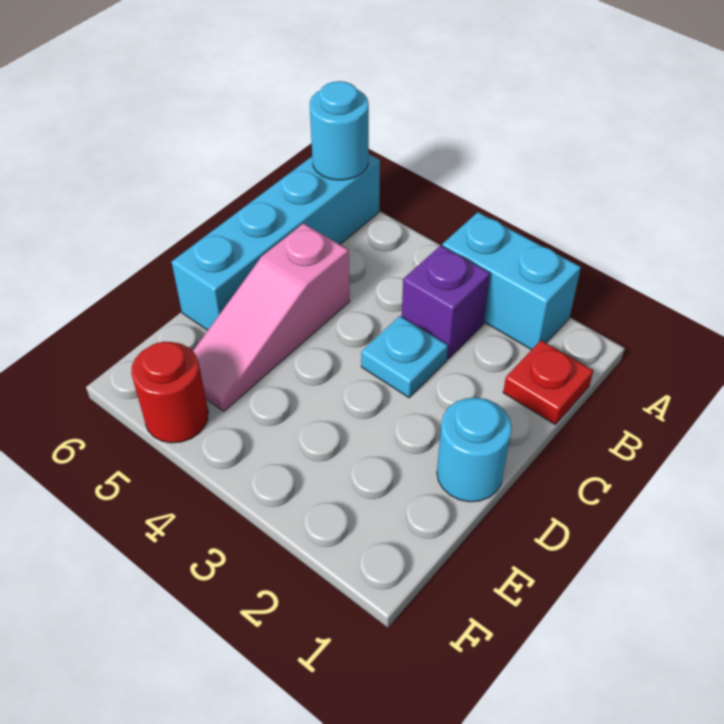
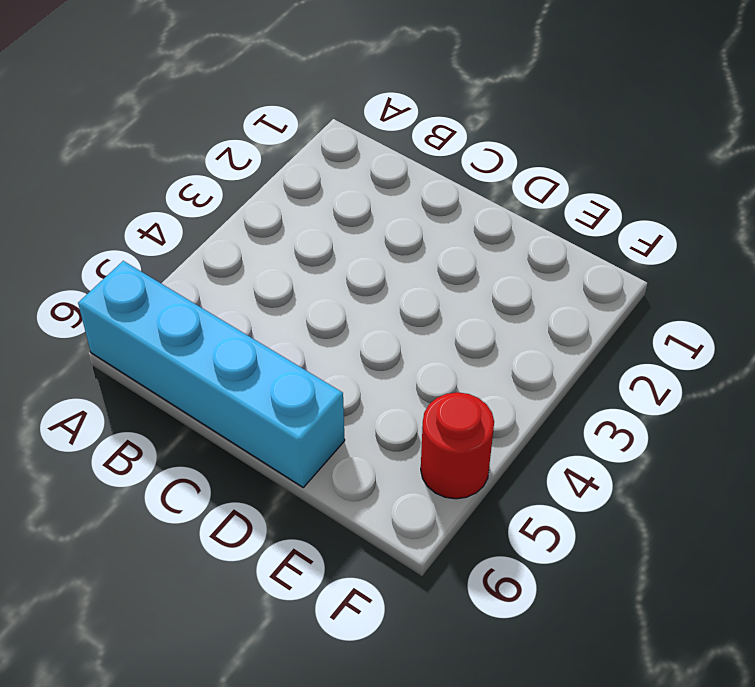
none -> cyan 1x2 brick [442,212,581,350]
none -> red 1x1 plate [503,340,593,425]

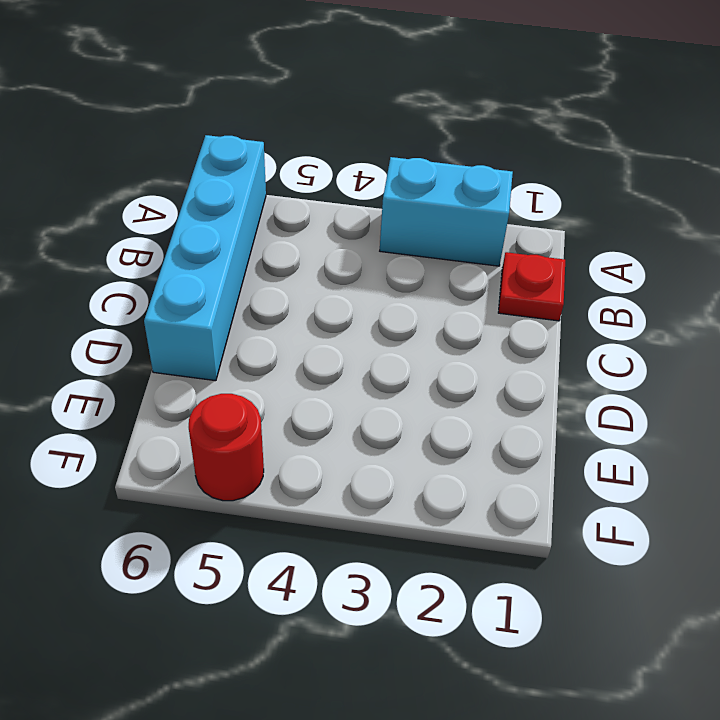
none -> purple 1x1 brick [402,246,490,359]
none -> cyan 1x1 plate [361,316,448,398]

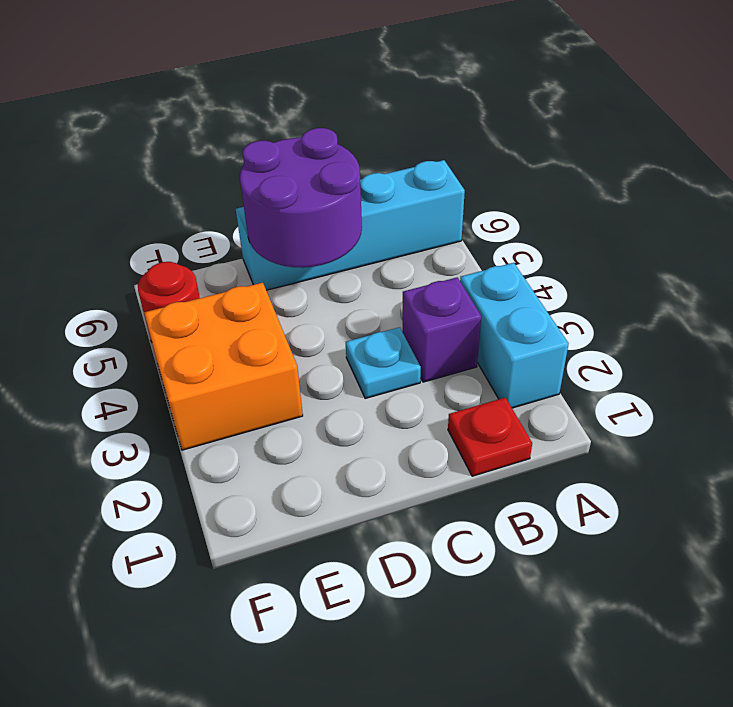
purple 2x2 round brick [240,128,362,268] -> none
orange 2x2 brick [144,283,303,450] -> none
none -> pink 1x3 slope [193,223,350,411]
none -> cyan 1x1 round brick [437,398,512,502]

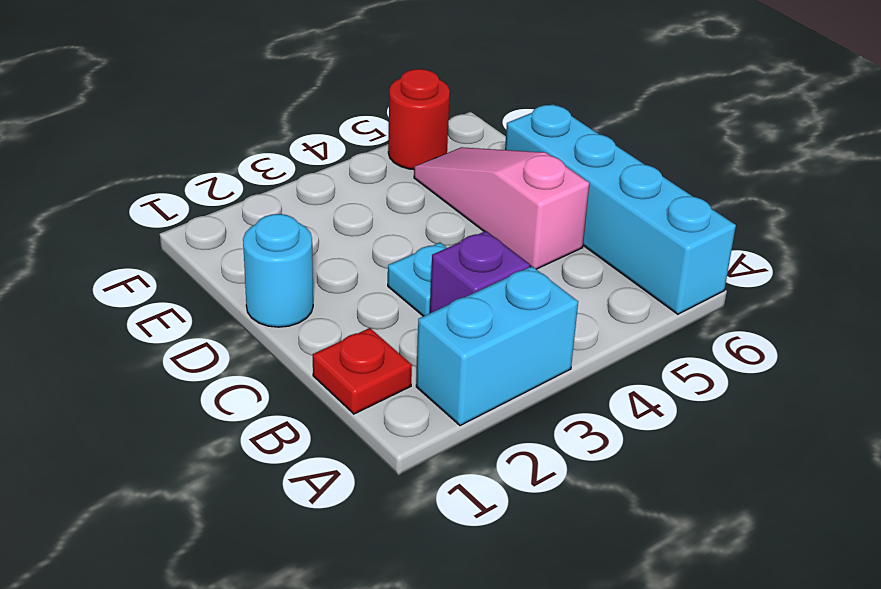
none -> cyan 1x1 round brick [310,81,369,180]

